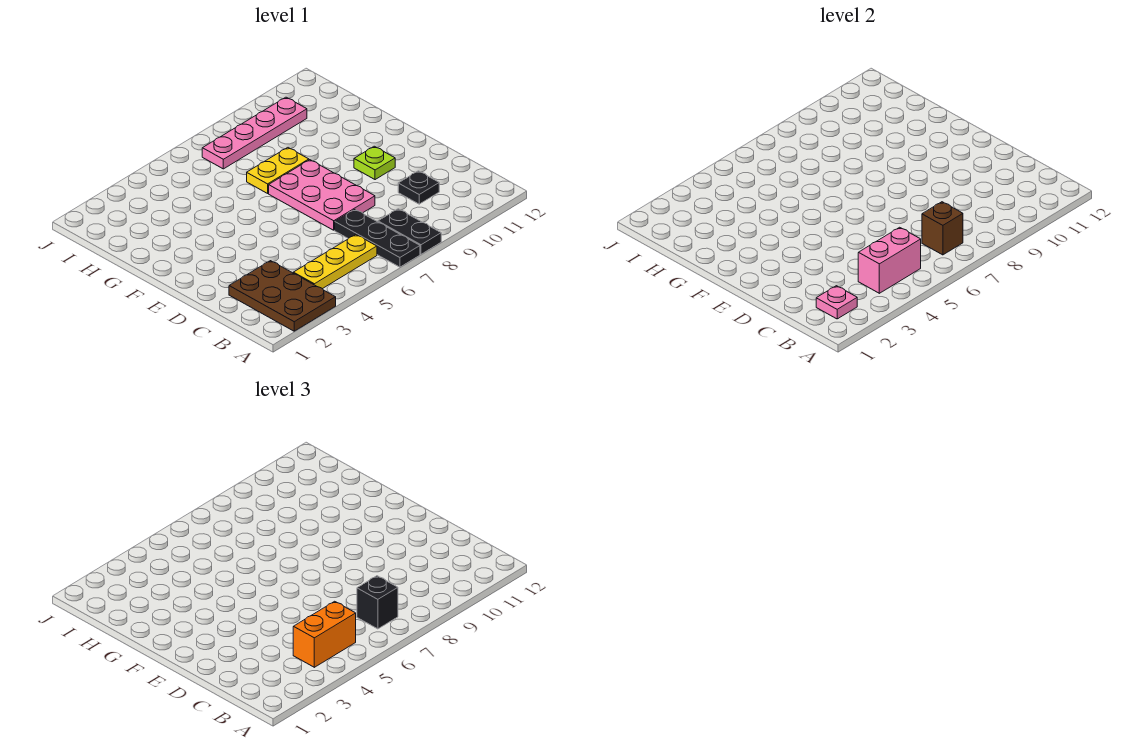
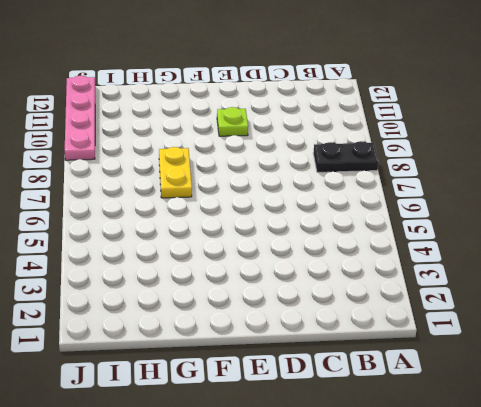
pink 1x4 plate [65,76,95,160] -> pink 1x4 plate moved to [202,97,307,169]
none -> brown 2x3 plate [229,261,336,331]
none -> black 1x3 plate [335,210,420,267]
none -> yellow 1x3 plate [293,235,377,289]

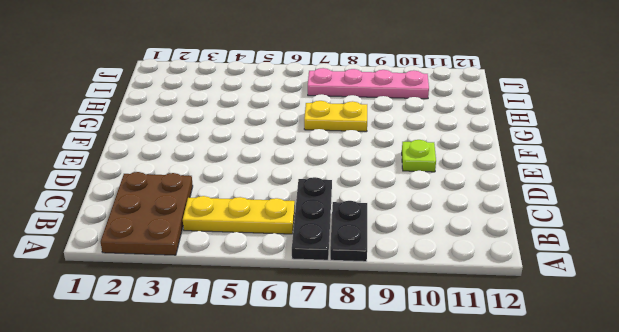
none -> black 1x1 plate [398,171,439,204]
none -> pink 2x3 plate [269,160,375,230]
none -> pink 1x1 plate [816,286,857,319]

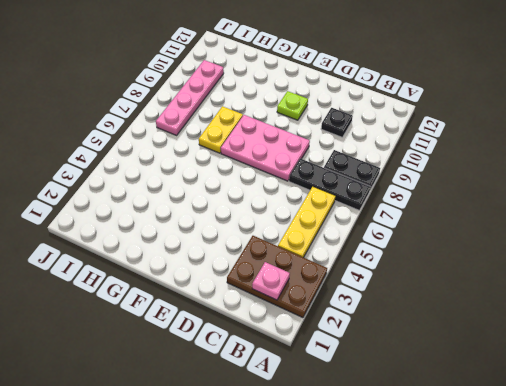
none -> pink 1x2 brick [858,227,921,293]
none -> brown 1x1 brick [922,202,963,255]
none -> orange 1x2 brick [293,601,356,667]

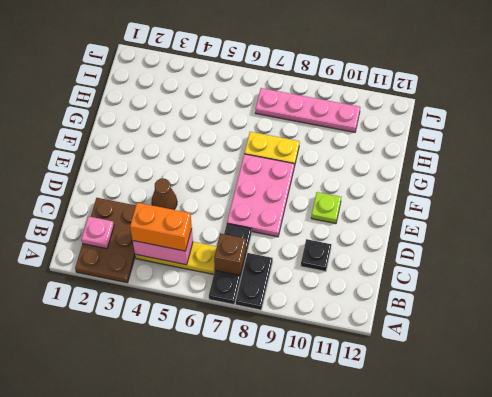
brown 1x1 cone [152,179,177,210] -> none
none -> black 1x1 brick [357,576,398,629]

